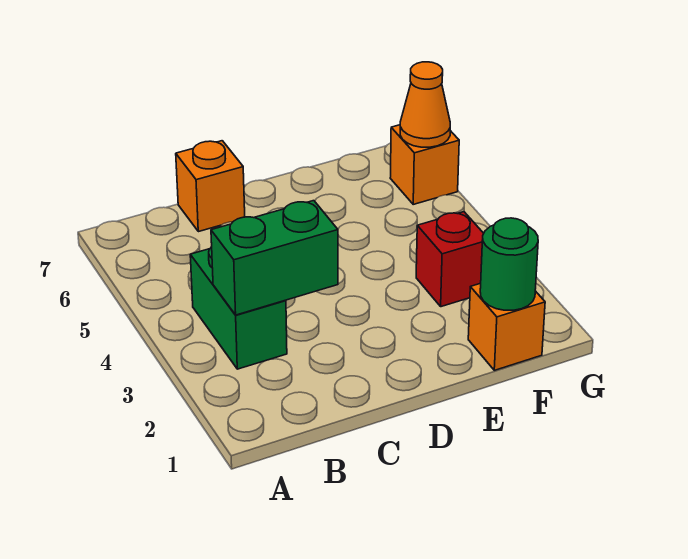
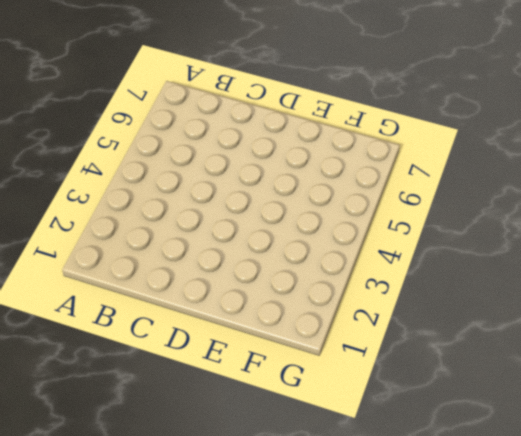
none -> green 1x2 brick [190,247,287,369]
none -> orange 1x1 brick [176,141,245,232]

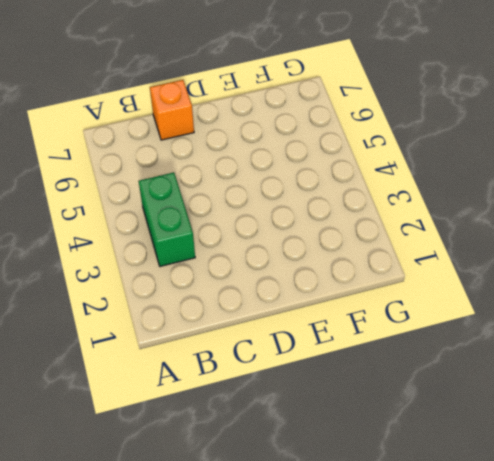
none -> orange 1x1 brick [468,283,545,370]
none -> red 1x1 brick [416,212,484,307]

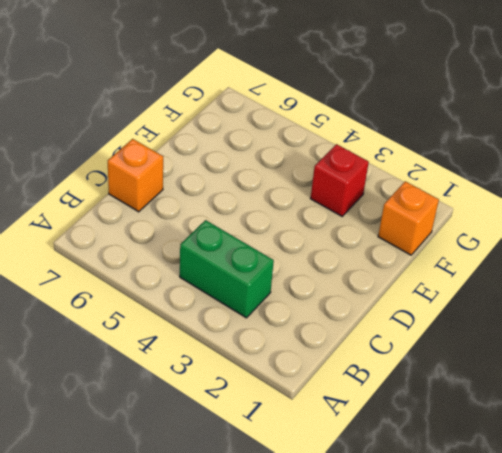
none -> orange 1x1 brick [390,125,459,204]
none -> green 1x2 brick [211,201,338,315]

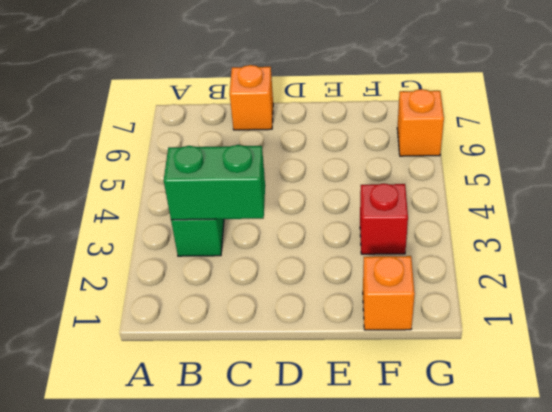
none -> green 1x1 round brick [480,218,538,310]
none -> orange 1x1 cone [400,62,450,147]

